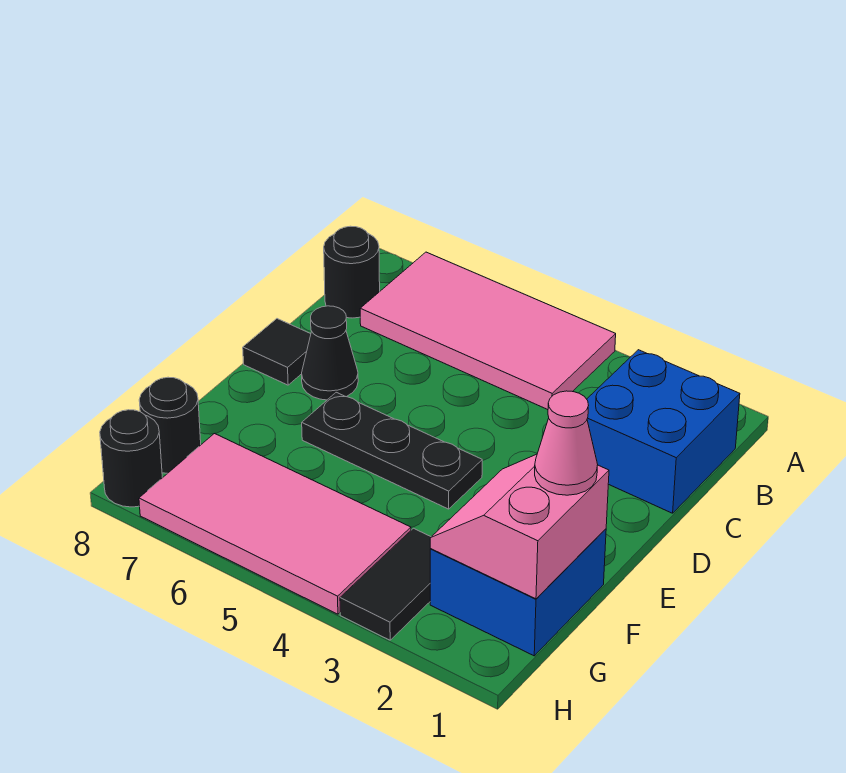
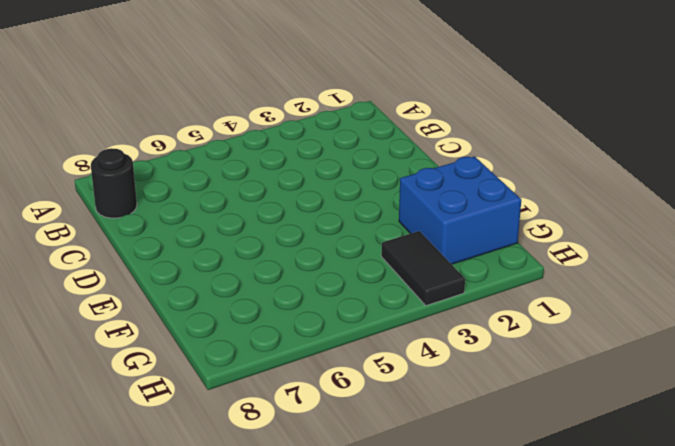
none -> pink 2x4 tile [360,252,616,410]
none -> blue 2x2 brick [587,350,740,513]
none -> black 1x1 cone [302,306,358,400]

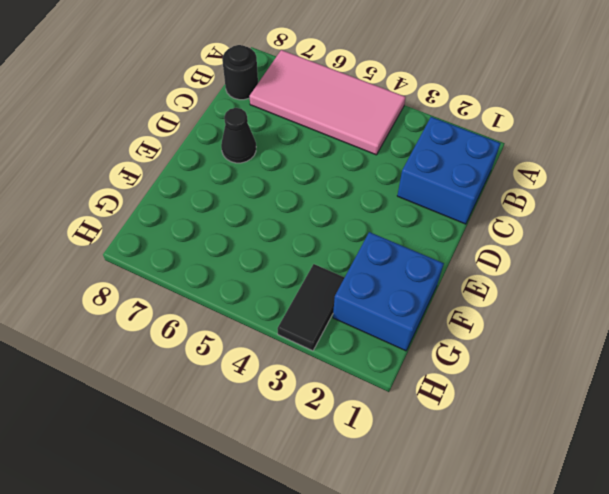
none -> black 1x1 tile [243,319,311,385]
none -> black 1x3 plate [302,392,482,509]
none -> pink 2x4 tile [139,434,411,614]

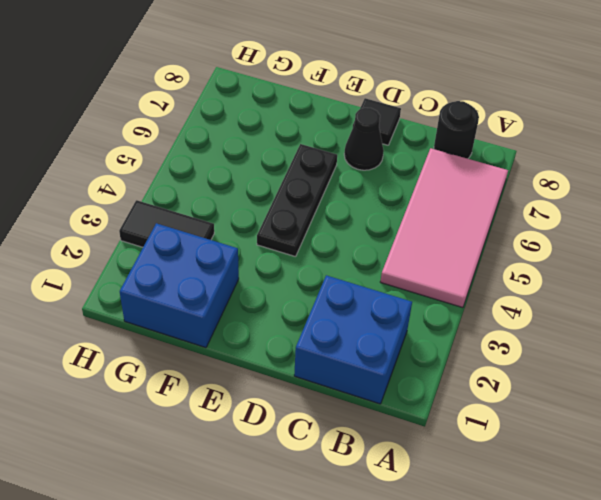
none -> pink 2x4 tile [139,434,411,614]
none -> black 1x1 round brick [139,377,201,473]
none -> black 1x1 round brick [100,410,162,507]

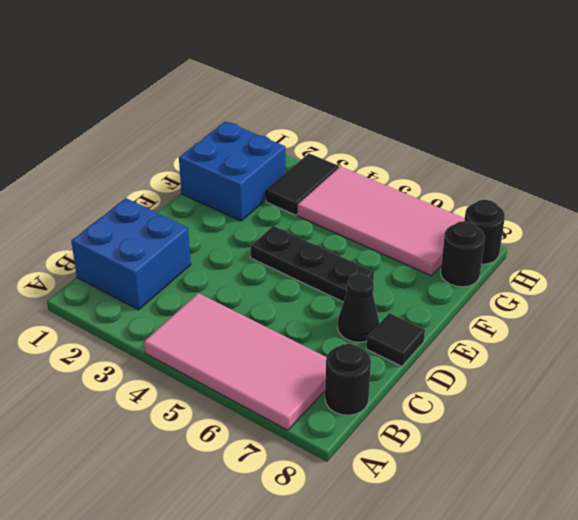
none -> pink 2x2 slope [430,454,609,599]
none -> pink 1x1 cone [535,391,598,495]

